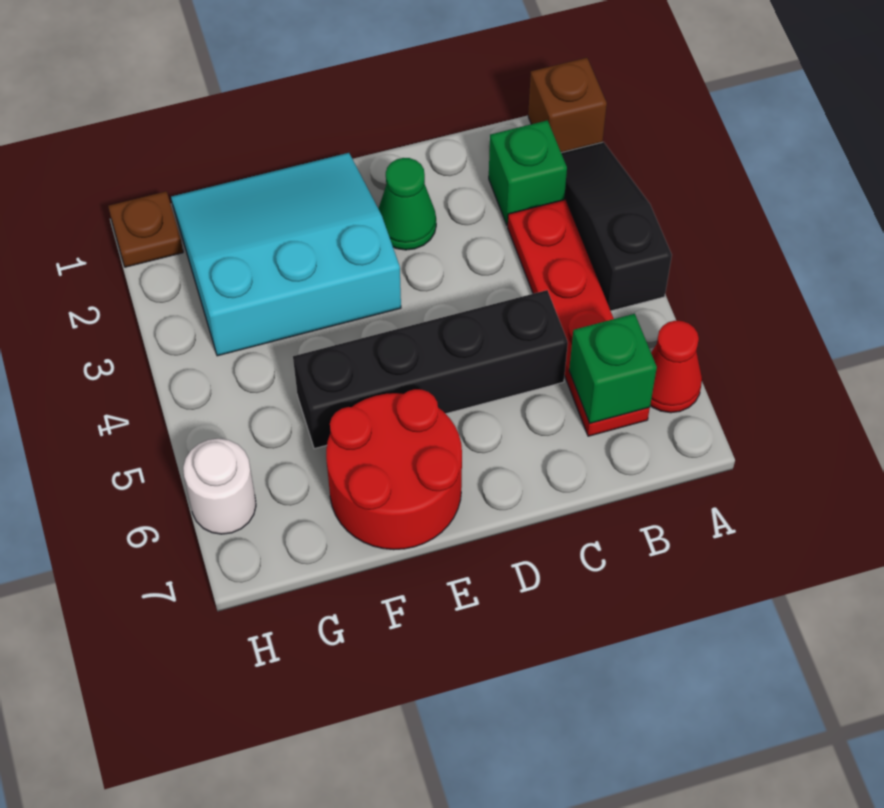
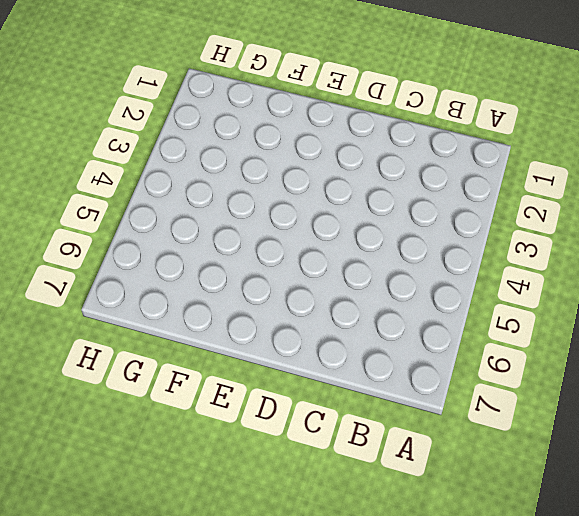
none -> brown 1x1 brick [528,58,607,153]
none -> black 1x3 slope [561,142,672,311]
none -> red 1x1 cone [650,321,702,413]

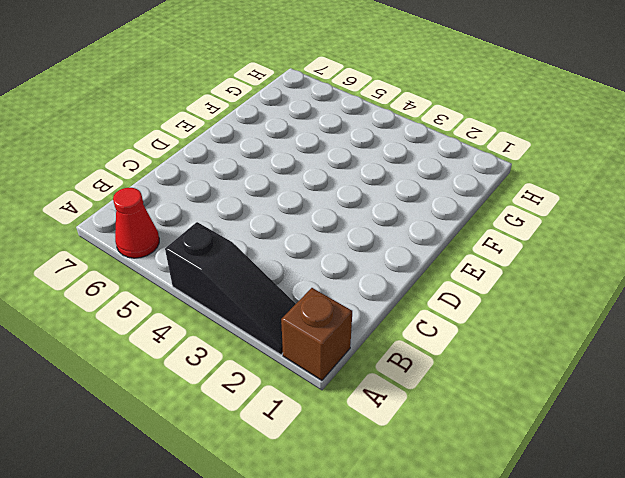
none -> green 1x1 brick [489,120,567,225]
none -> red 1x4 plate [508,200,650,436]
none -> black 1x4 brick [293,290,568,449]

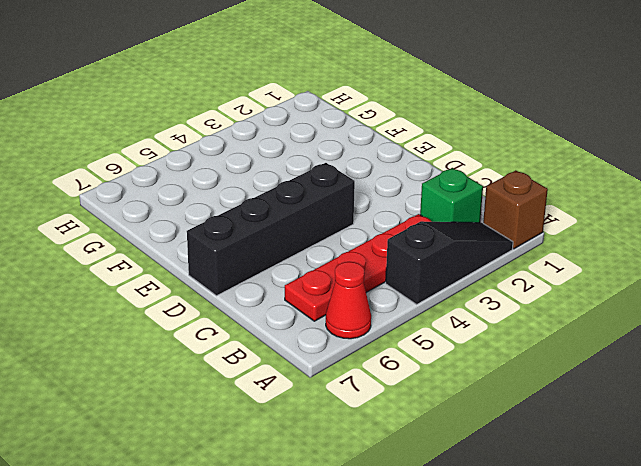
black 1x4 brick [187,163,355,296] -> black 1x4 brick turned to [293,290,568,449]
none -> green 1x1 cone [378,158,436,250]
none -> cyan 3x3 slope [171,153,401,356]
none -> red 2x2 round brick [326,389,462,550]

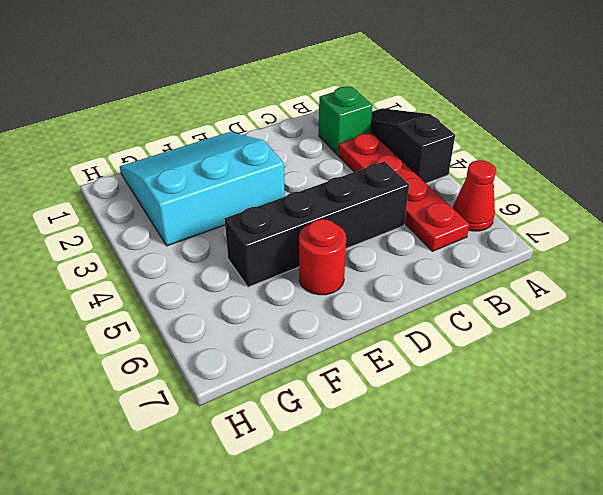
red 1x1 round brick [299,219,346,295] -> red 2x2 round brick [326,389,462,550]
none -> brown 1x1 brick [528,58,607,153]
none -> green 1x1 cone [378,158,436,250]
none -> brown 1x1 plate [108,191,183,267]

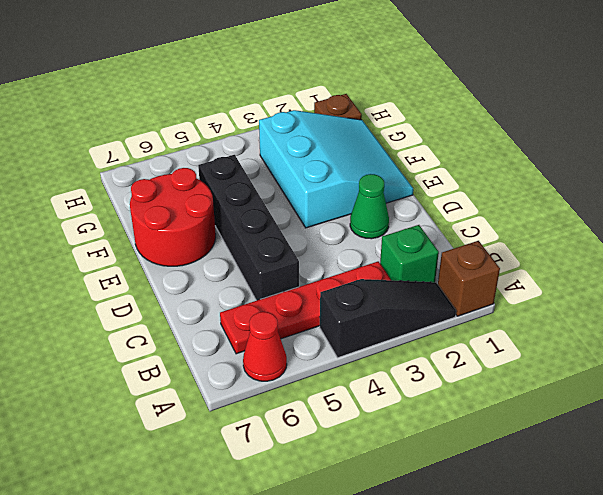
none -> white 1x1 round brick [183,439,256,534]
none -> green 1x1 brick [569,314,657,423]

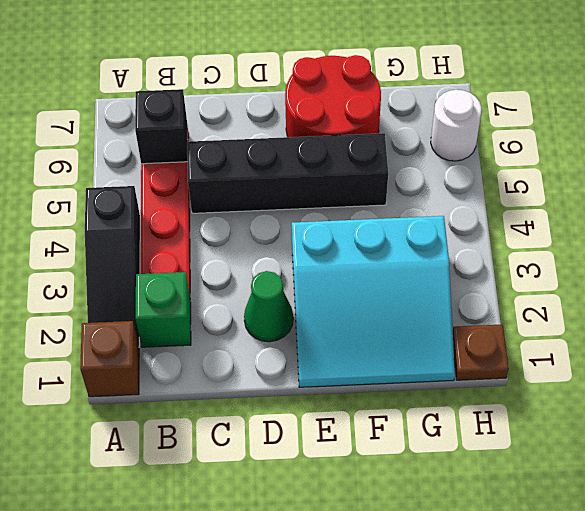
black 1x1 brick [135,89,188,164] -> green 1x1 brick [569,314,657,423]
none -> red 1x1 cone [650,321,702,413]

